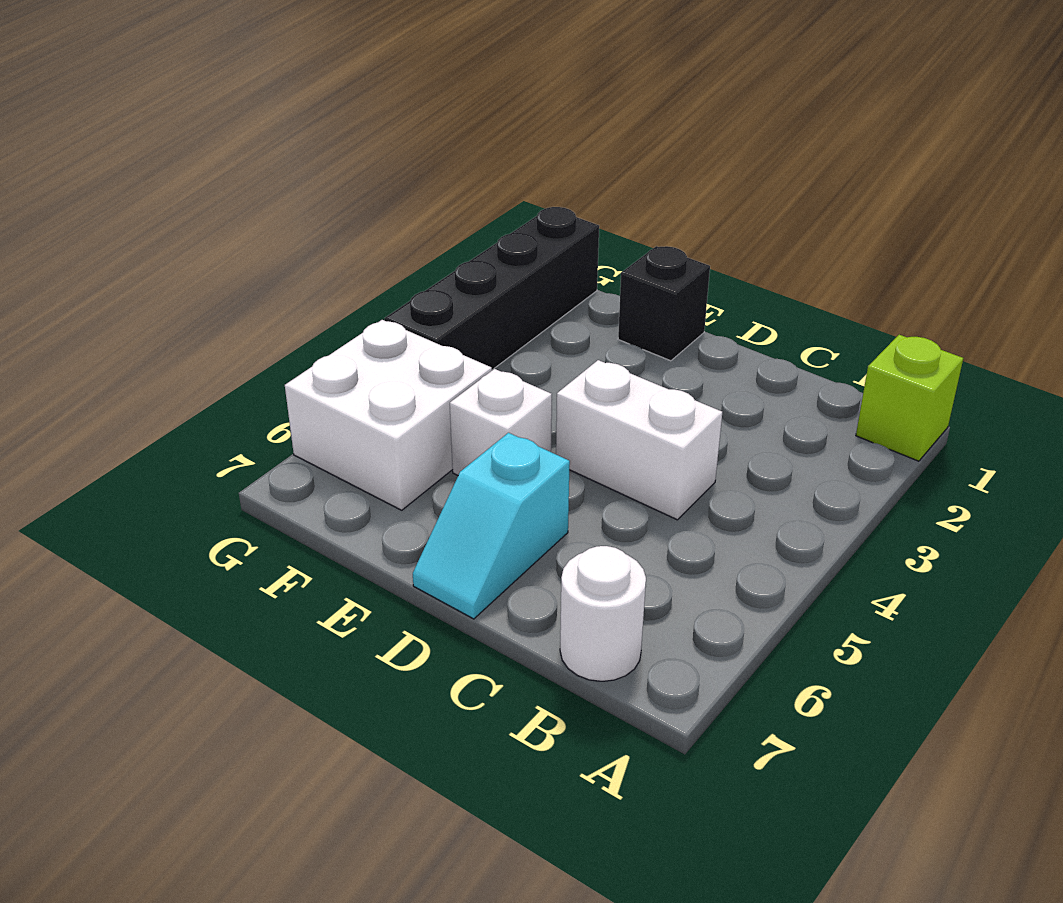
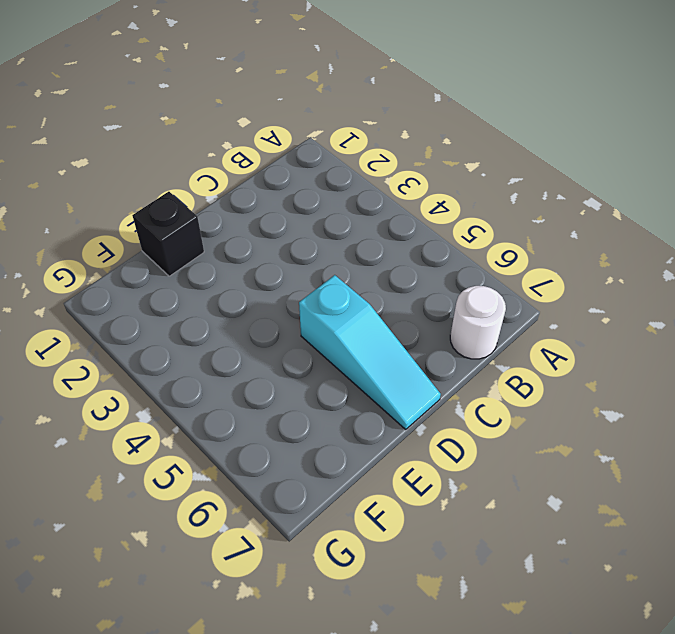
cyan 1x3 slope [299,275,441,429] -> cyan 1x2 slope [413,433,570,619]
none -> lime 1x1 brick [856,335,963,461]
none -> white 1x2 brick [556,360,722,520]

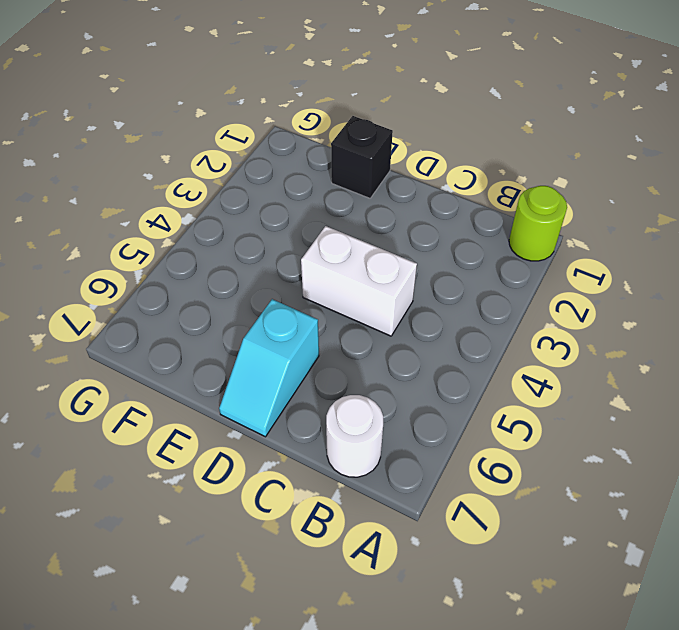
lime 1x1 round brick [509,186,567,261] -> lime 1x1 brick [856,335,963,461]
none -> white 1x1 brick [450,369,552,475]
none -> white 2x2 brick [285,320,492,510]

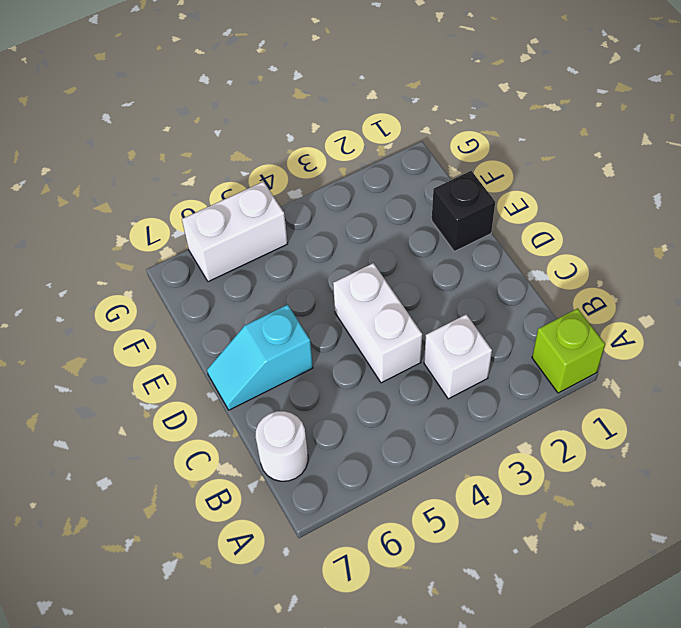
white 1x1 brick [424,314,492,399] -> white 1x1 brick moved to [450,369,552,475]
white 1x2 brick [182,182,288,282] -> white 2x2 brick [285,320,492,510]
none -> black 1x4 brick [384,207,599,370]

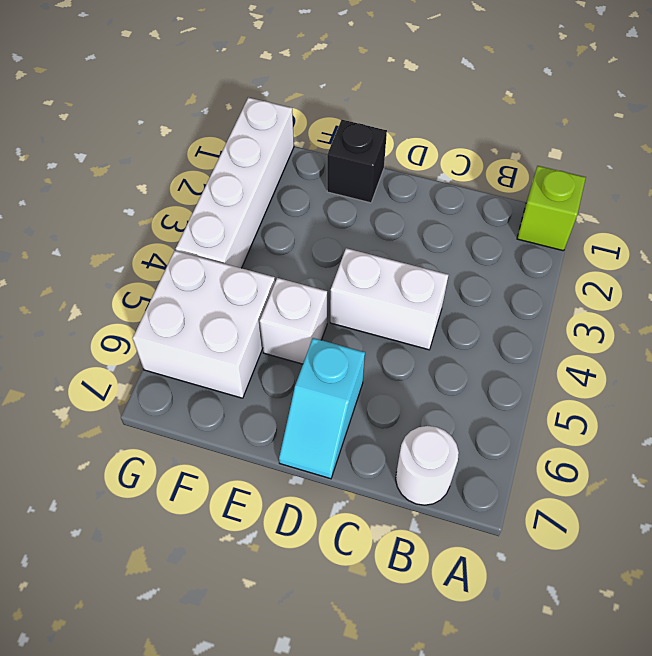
white 1x4 brick [176,98,294,268] -> black 1x4 brick [384,207,599,370]

